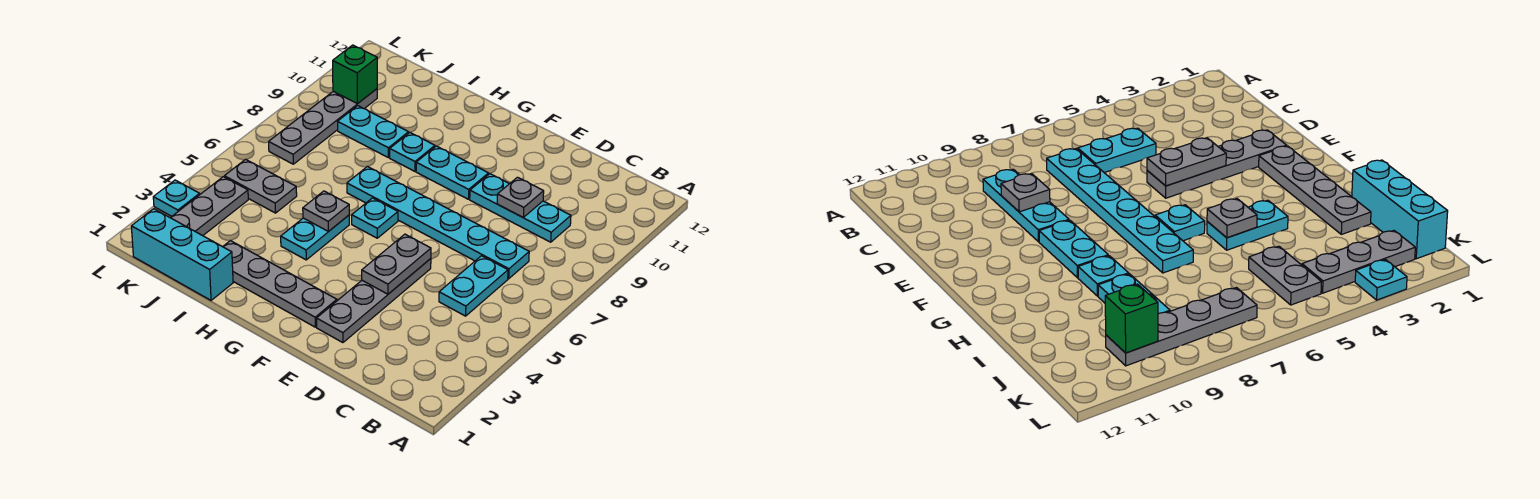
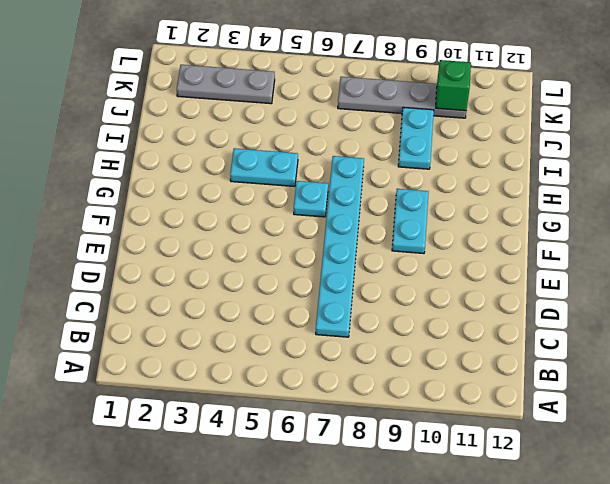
none -> cyan 1x2 plate [439,256,508,316]
none -> cyan 1x3 plate [470,174,571,242]
none -> grey 1x4 plate [317,259,431,343]

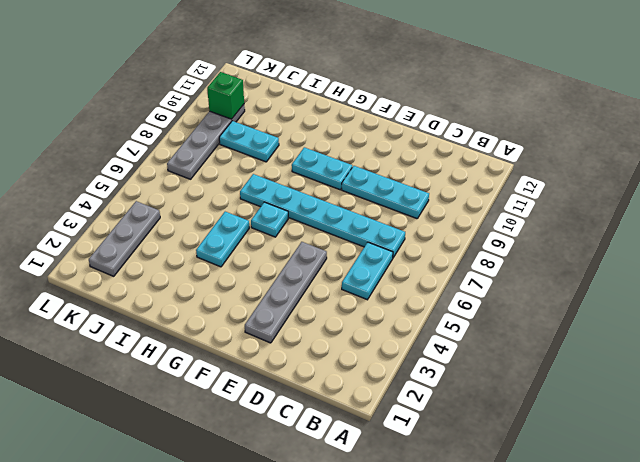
none -> grey 1x4 plate [223,241,337,327]
none -> cyan 1x1 plate [390,133,435,171]
none -> cyan 1x3 brick [131,209,233,300]

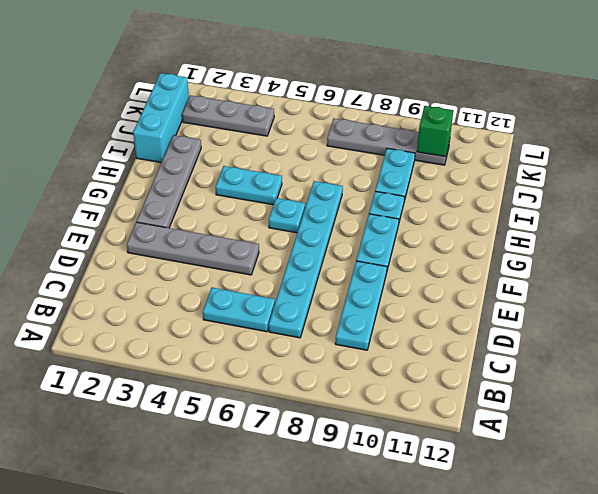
none -> grey 1x2 plate [224,159,297,213]
none -> cyan 1x1 plate [153,180,200,216]
none -> grey 1x1 plate [497,177,544,217]

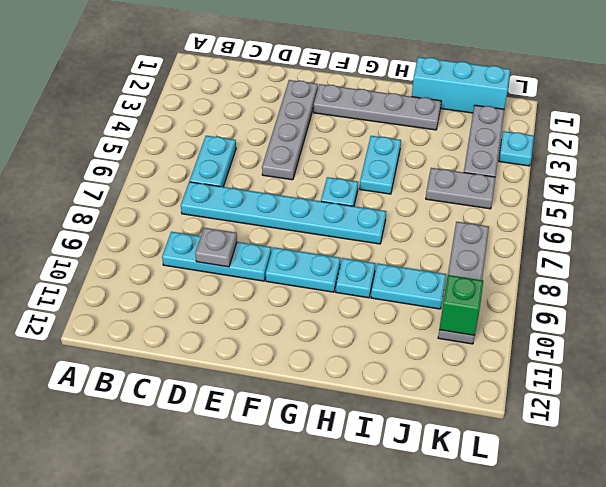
none -> grey 1x2 plate [362,234,431,294]
none -> grey 1x1 plate [303,191,349,231]

